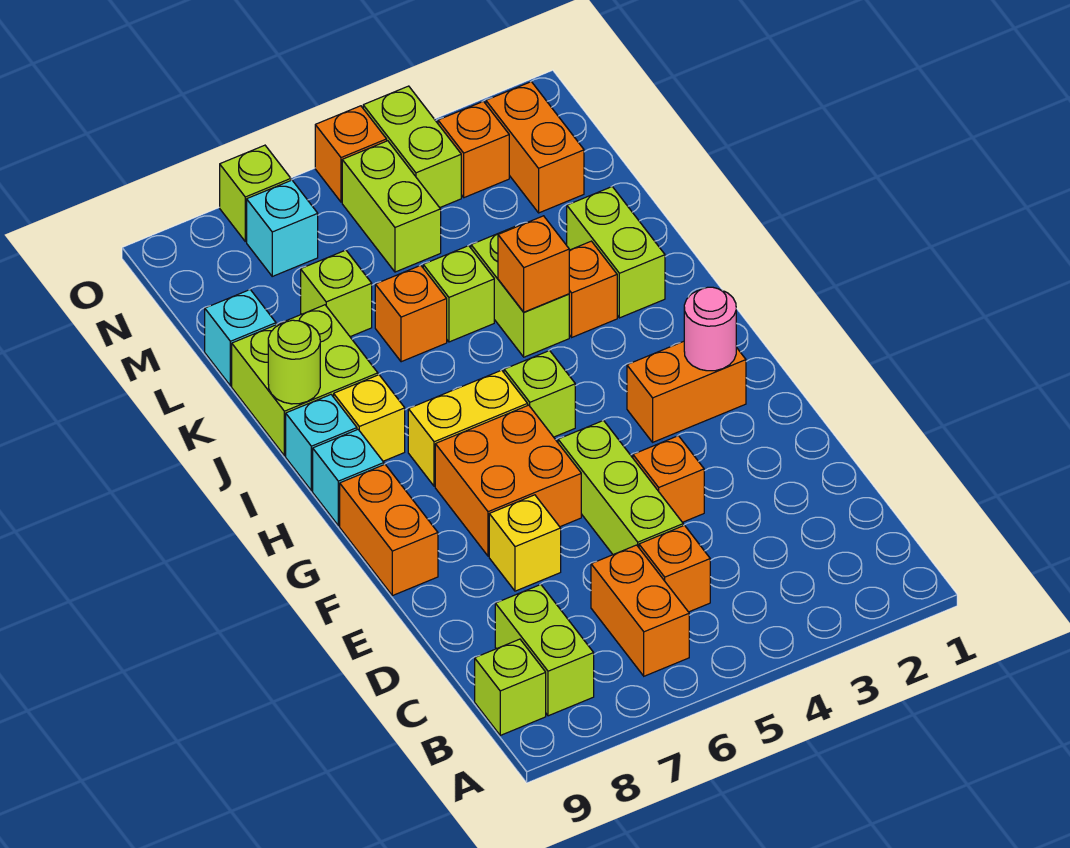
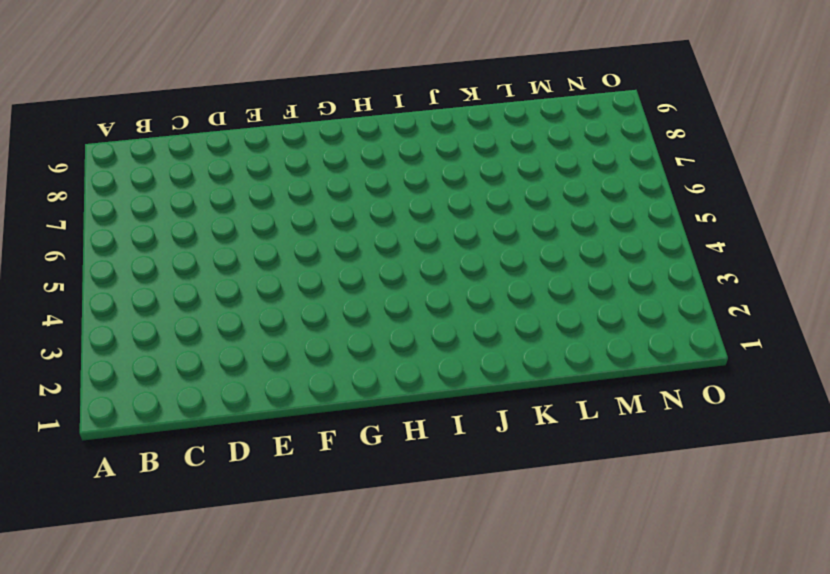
none -> orange 1x2 brick [591,545,689,676]
none -> lime 1x2 brick [495,584,594,716]
none -> lime 1x1 brick [475,639,546,735]
none -> orange 1x1 brick [639,525,710,612]

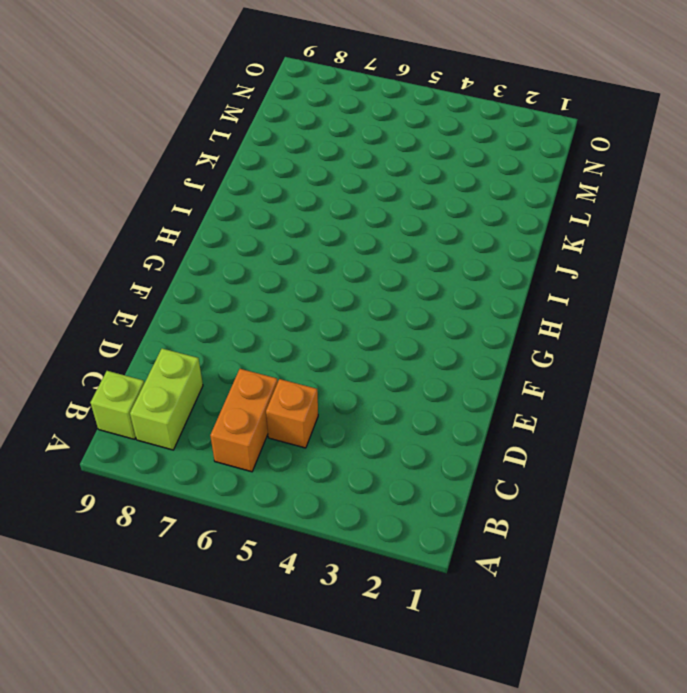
none -> lime 1x3 brick [558,420,683,555]
none -> orange 1x1 brick [633,436,704,522]
none -> yellow 1x1 brick [489,495,561,591]
none -> orange 2x2 brick [435,405,581,556]

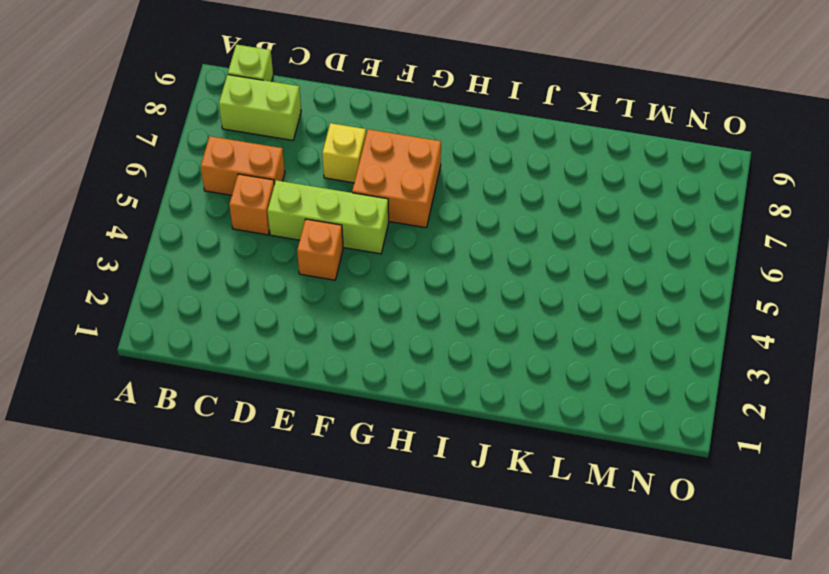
none -> orange 1x2 brick [340,464,438,596]
none -> orange 1x2 brick [627,341,746,442]
none -> lime 1x1 brick [504,351,575,437]
none -> yellow 1x2 brick [408,370,528,486]

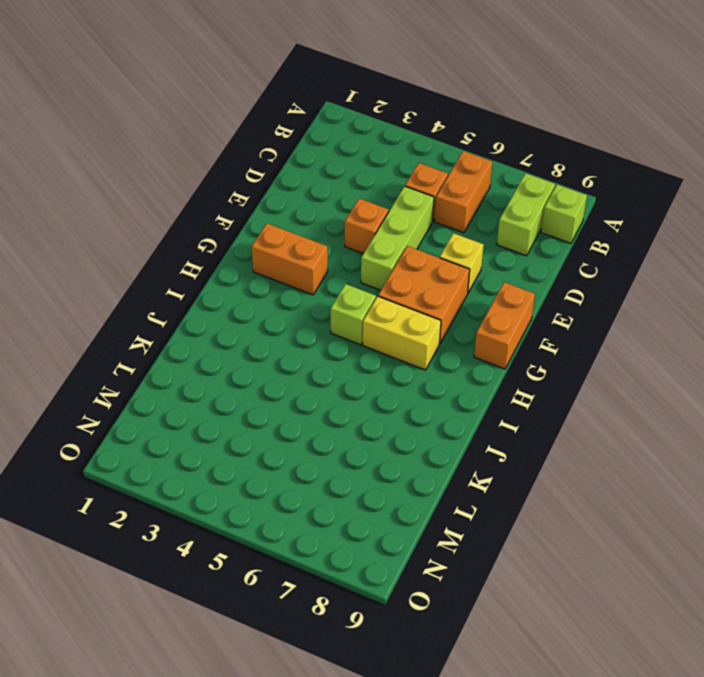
none -> cyan 1x1 brick [313,430,384,526]
none -> yellow 1x1 brick [334,375,405,461]
none -> cyan 1x1 brick [286,395,357,491]
none -> lime 1x2 brick [567,187,665,318]

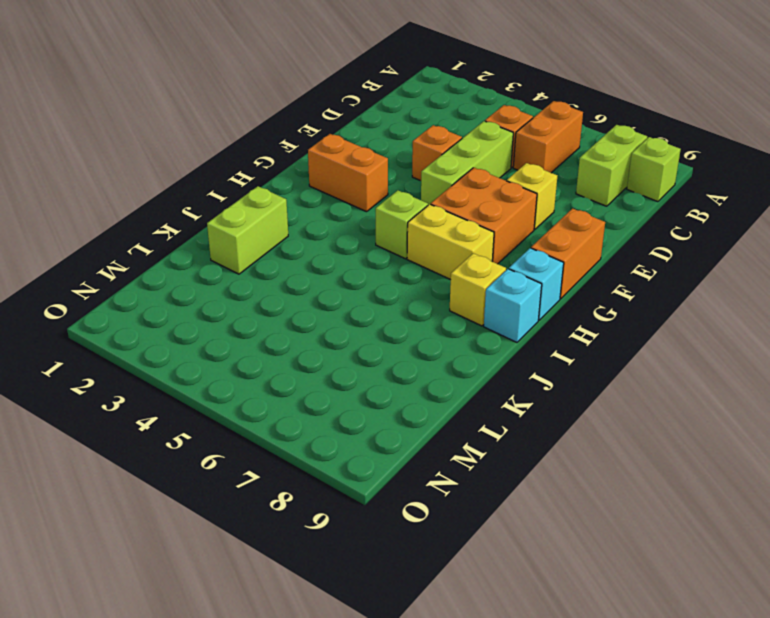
none -> orange 1x1 brick [569,241,617,337]
none -> lime 1x2 brick [471,226,569,357]
none -> lime 2x2 brick [232,305,378,456]
none -> lime 1x1 brick [423,246,494,342]

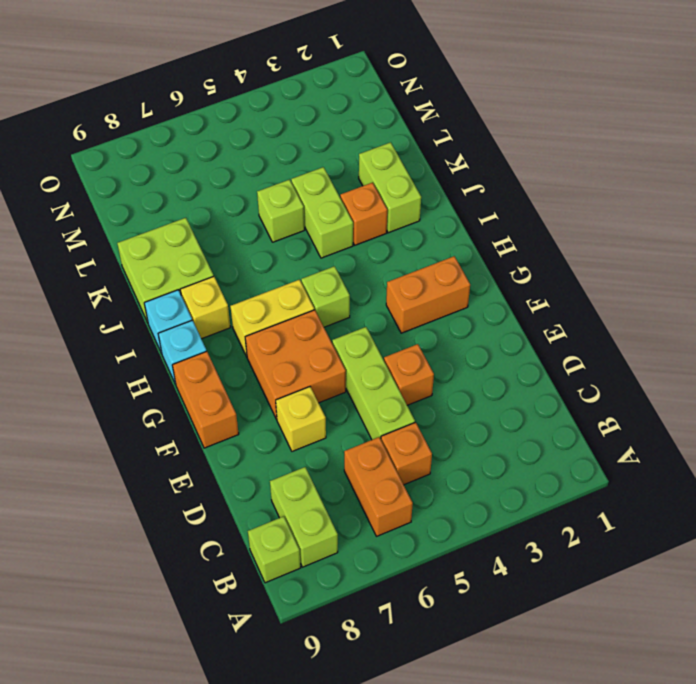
none -> orange 1x1 brick [375,265,447,362]
none -> lime 1x1 brick [301,250,372,337]
none -> cyan 1x1 brick [205,290,276,386]
none -> orange 1x2 brick [486,82,584,213]

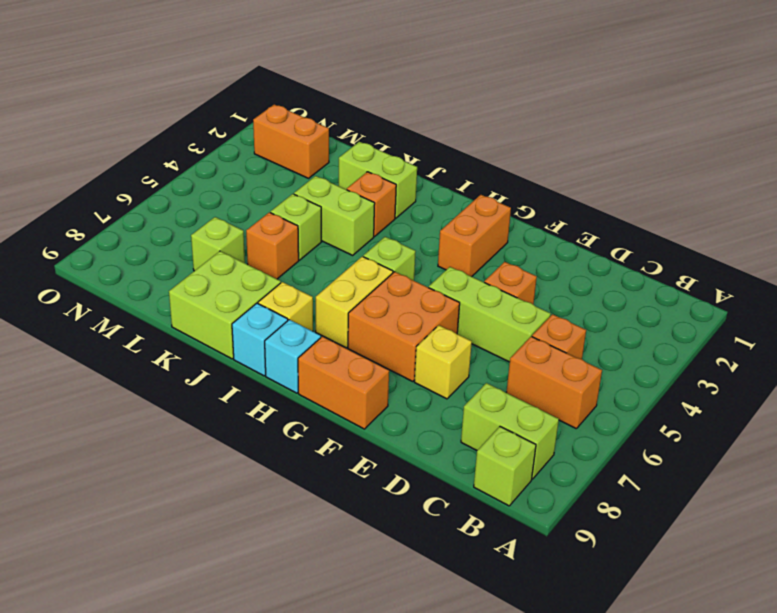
none -> cyan 1x1 brick [205,290,276,386]
none -> lime 1x2 brick [342,141,441,272]
none -> orange 1x1 brick [438,101,509,198]
none -> lime 1x2 brick [363,86,461,208]

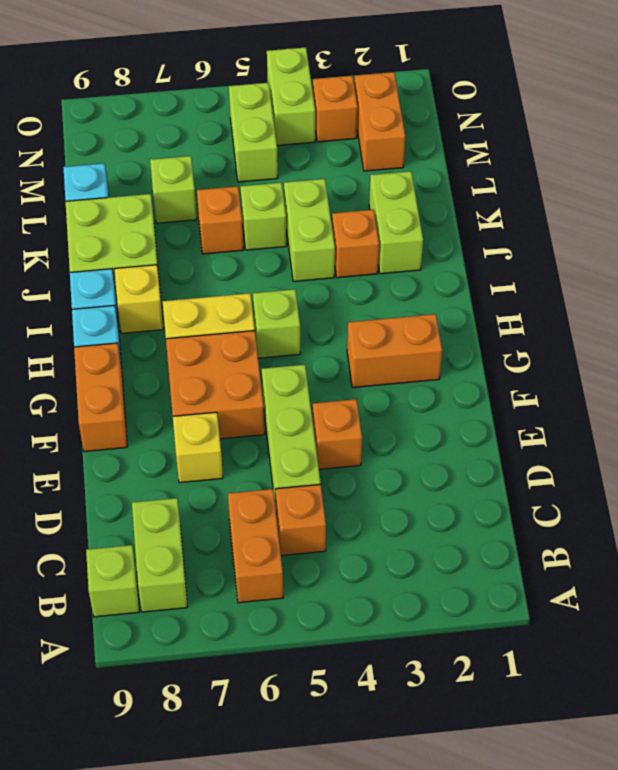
none -> cyan 1x1 brick [247,180,318,276]
none -> orange 1x1 brick [315,106,387,202]
none -> lime 1x1 brick [220,145,291,241]
none -> pink 1x1 round brick [684,287,736,371]

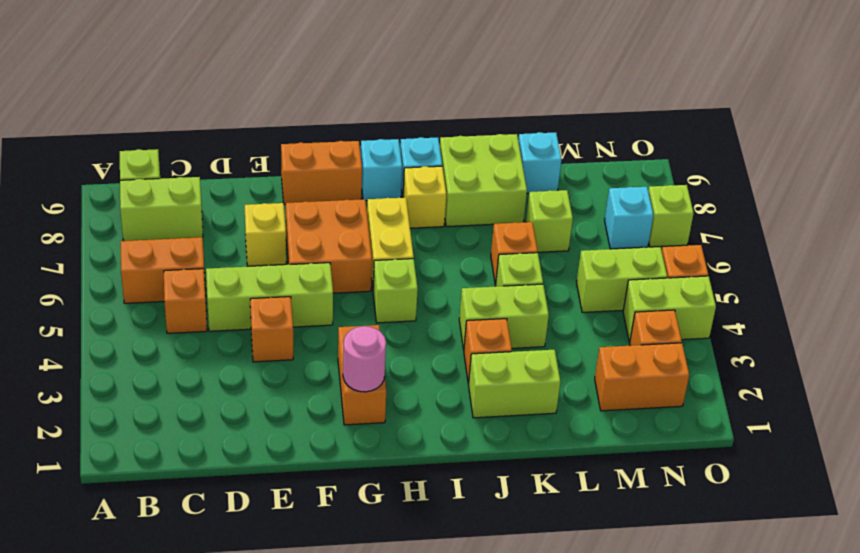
none -> orange 1x1 brick [498,216,569,312]
none -> lime 1x1 round brick [268,320,320,404]

